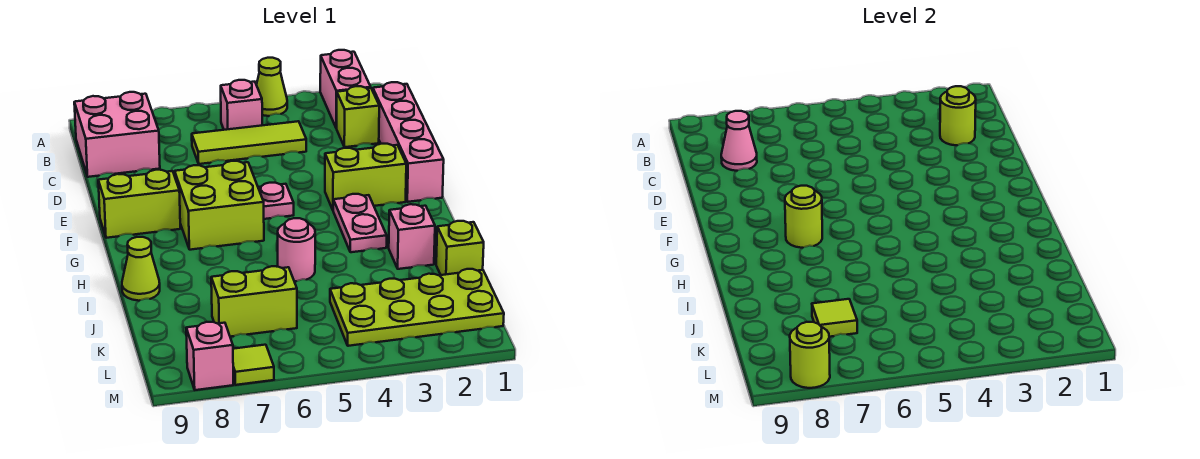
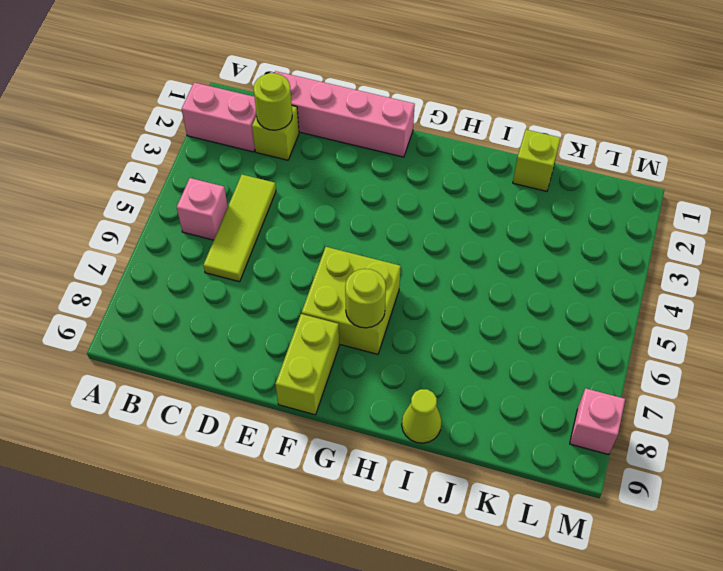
none -> lime 1x1 cone [256,58,287,116]
none -> pink 2x2 brick [74,92,160,177]
none -> lime 1x2 brick [325,144,406,210]

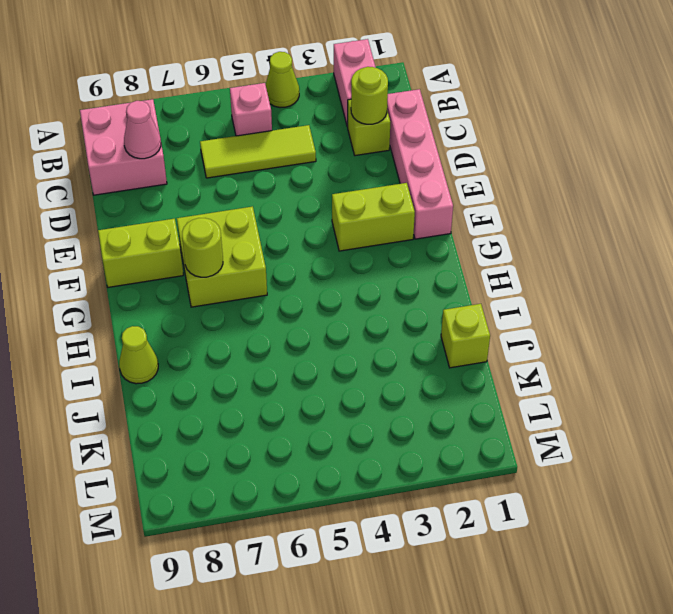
none -> pink 1x1 plate [258,183,294,219]
none -> pink 1x2 plate [333,194,387,252]
none -> pink 1x1 brick [389,204,435,269]

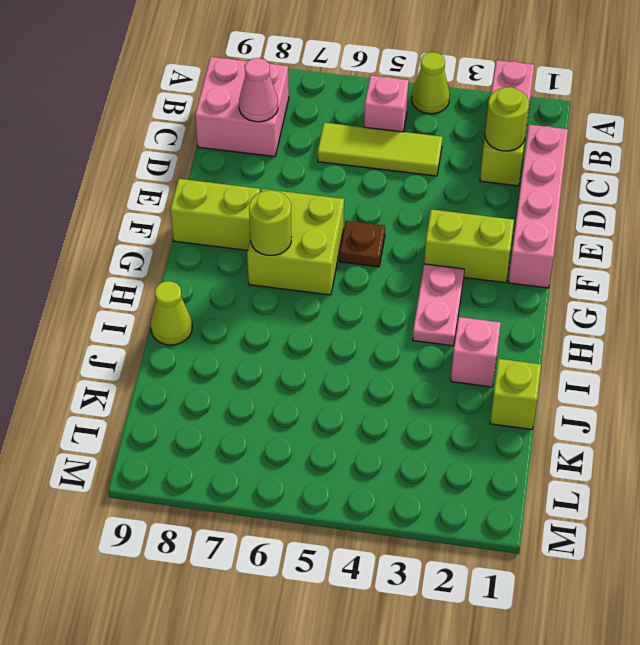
brown 1x1 plate [339,221,385,267] -> pink 1x1 plate [258,183,294,219]
none -> pink 1x1 round brick [278,218,315,281]
none -> lime 2x4 plate [330,269,504,346]
none -> lime 1x2 brick [211,266,297,337]

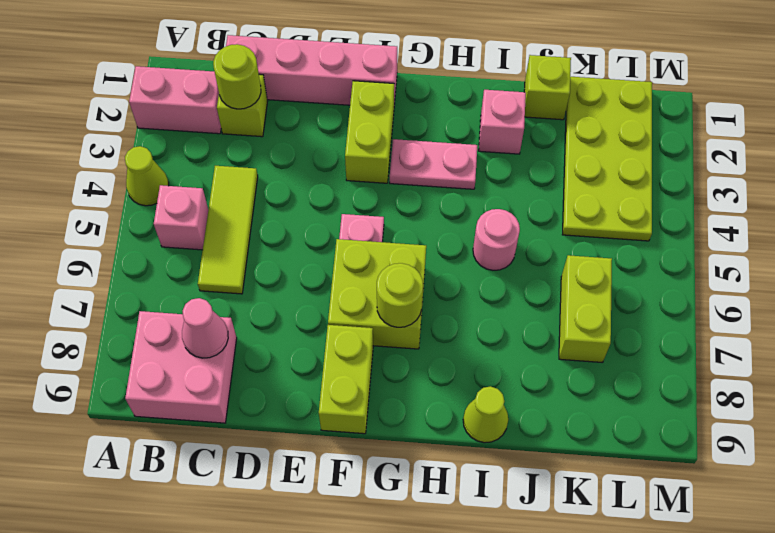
none -> lime 1x1 tile [233,345,274,385]
none -> pink 1x1 brick [186,322,233,390]
none -> lime 1x1 tile [812,299,857,337]

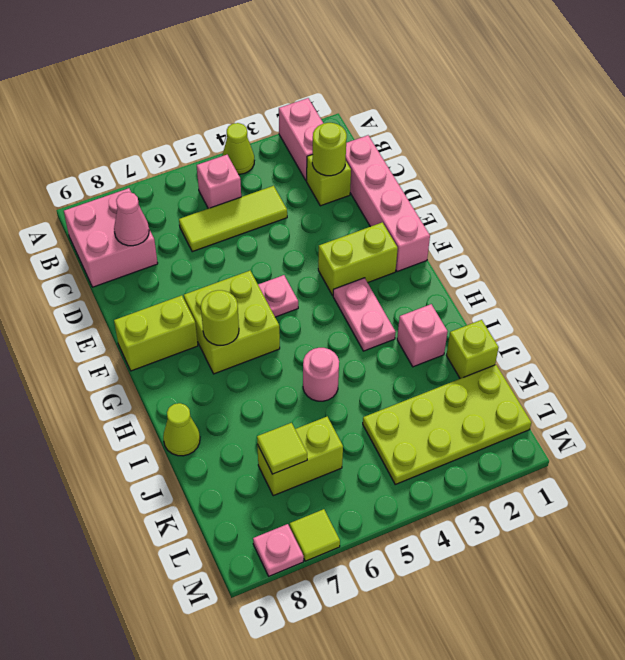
pink 1x1 plate [253,524,304,576] -> pink 1x1 brick [186,322,233,390]
none -> lime 1x1 round brick [790,322,830,388]

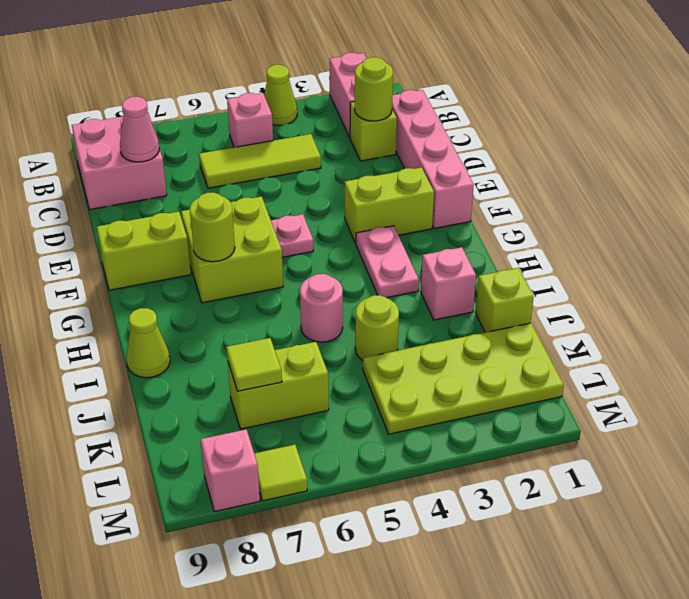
lime 1x1 round brick [355,295,399,360] -> lime 1x1 round brick moved to [790,322,830,388]

